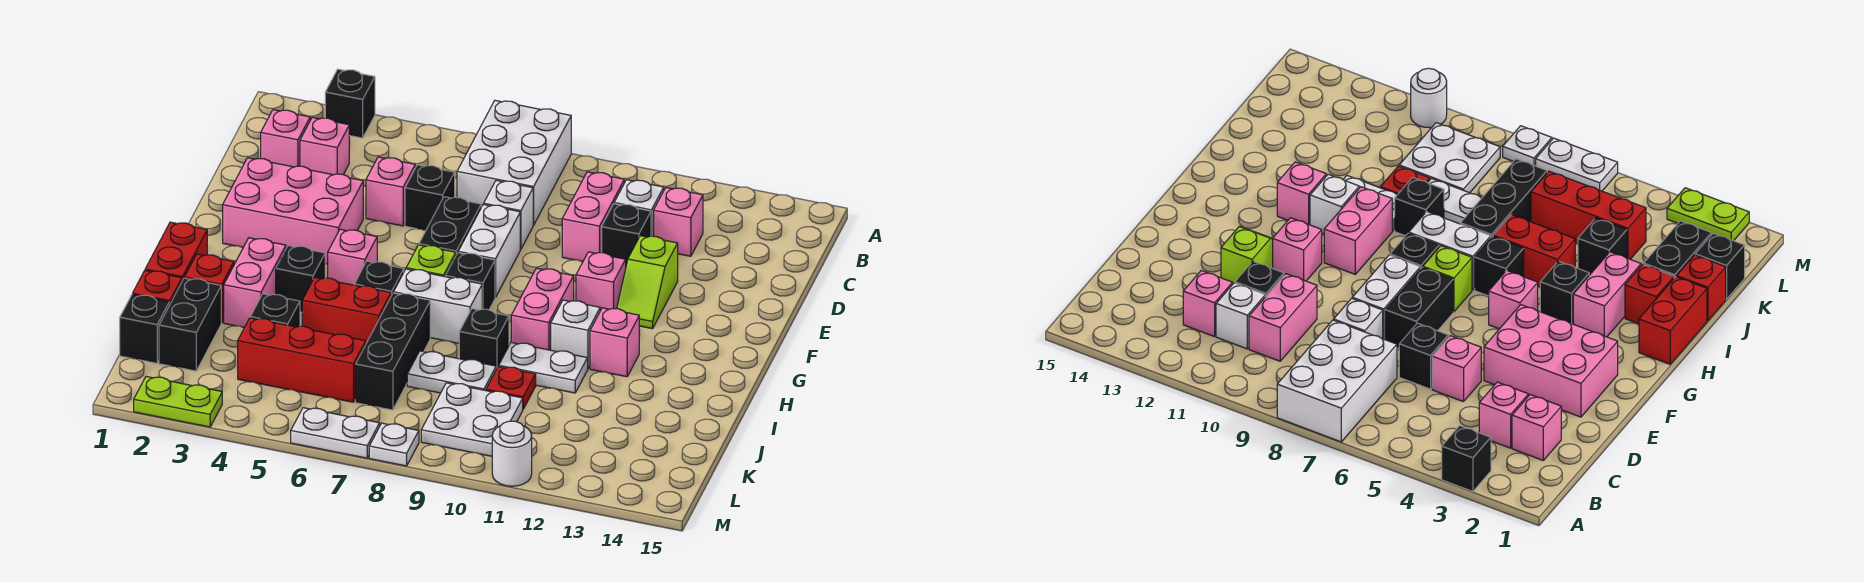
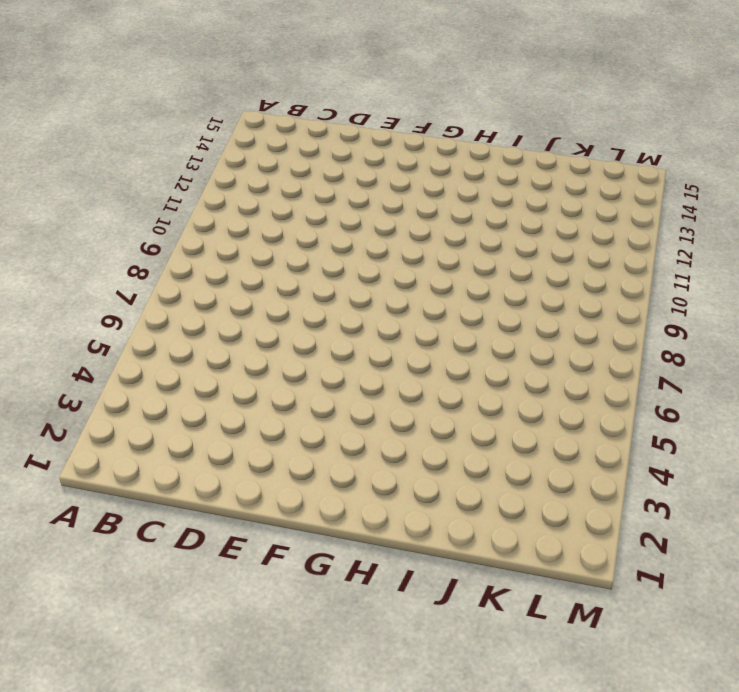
none -> black 1x1 brick [325,69,375,138]
none -> white 2x3 brick [457,100,571,225]
none -> pink 1x1 brick [261,110,310,167]
none -> pink 1x1 brick [300,117,349,175]

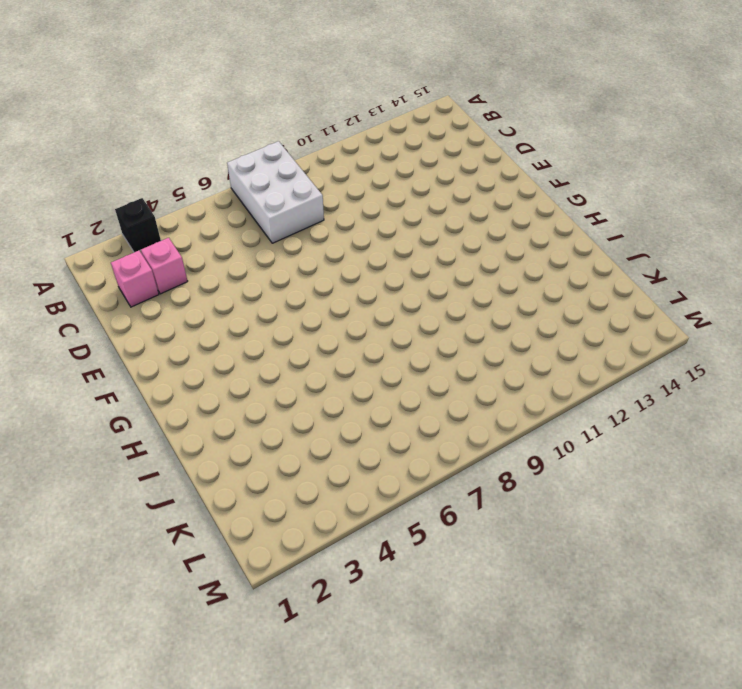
none -> pink 1x2 brick [562,172,624,262]
none -> white 1x1 brick [614,180,664,236]
none -> pink 1x1 brick [654,188,703,256]
none -> pink 1x1 brick [366,157,415,226]

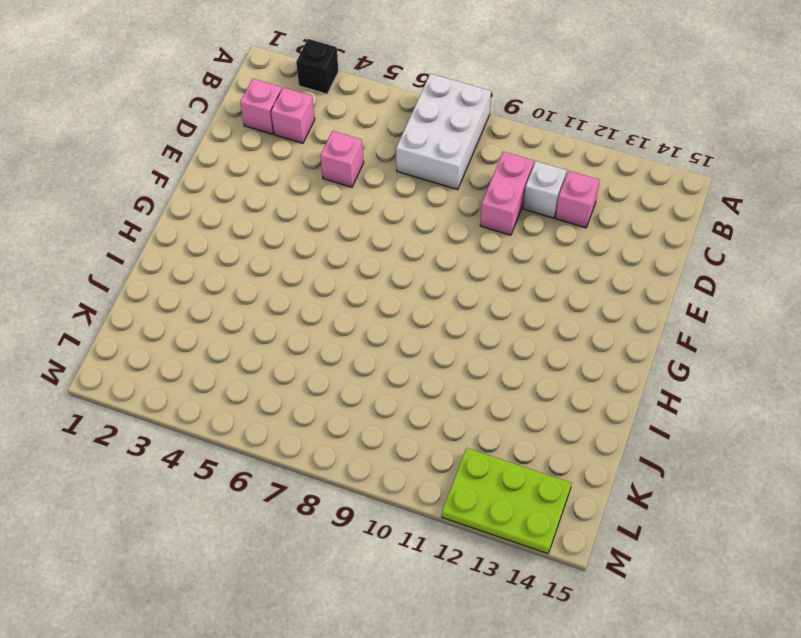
lime 2x3 plate [442,448,572,554] -> none
none -> black 1x1 brick [405,165,455,231]
none -> white 1x1 brick [484,180,533,249]
none -> black 1x1 brick [602,204,651,265]
none -> pink 2x3 brick [223,158,363,264]

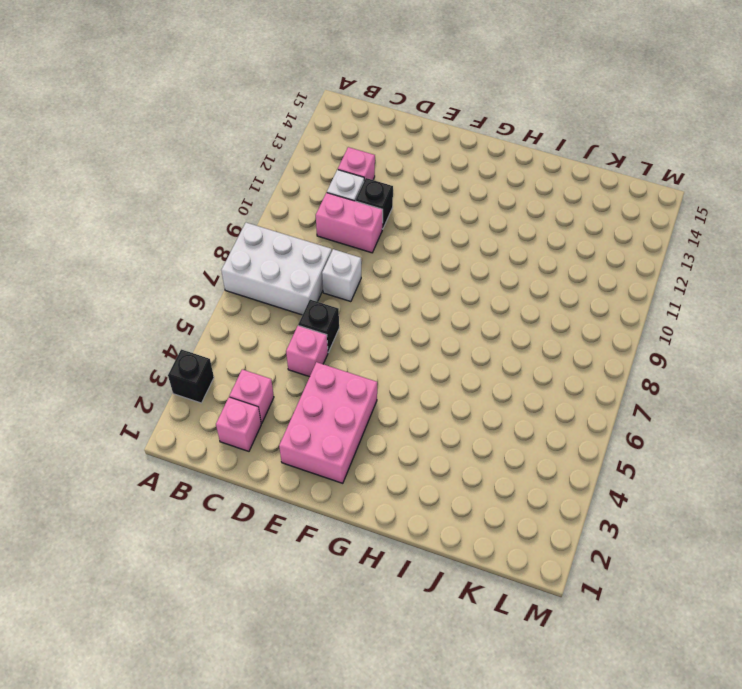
none -> black 1x2 brick [419,197,481,254]
none -> white 1x2 brick [458,204,520,297]
none -> lime 1x2 slope [617,236,678,329]
none -> pink 1x1 brick [576,252,626,310]

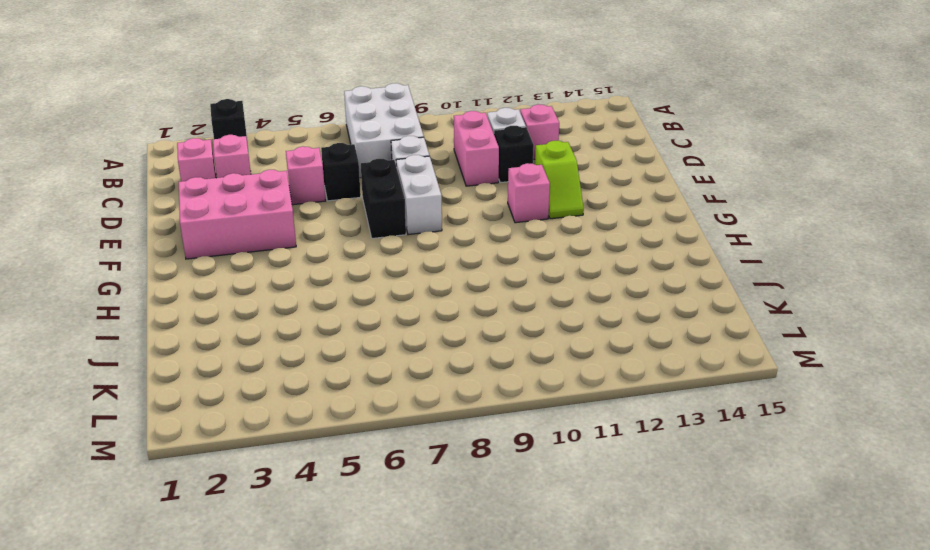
none -> pink 1x1 brick [328,229,377,285]
none -> lime 1x1 brick [406,245,456,277]
none -> black 1x1 brick [446,253,495,310]
none -> pink 1x2 brick [511,268,574,350]

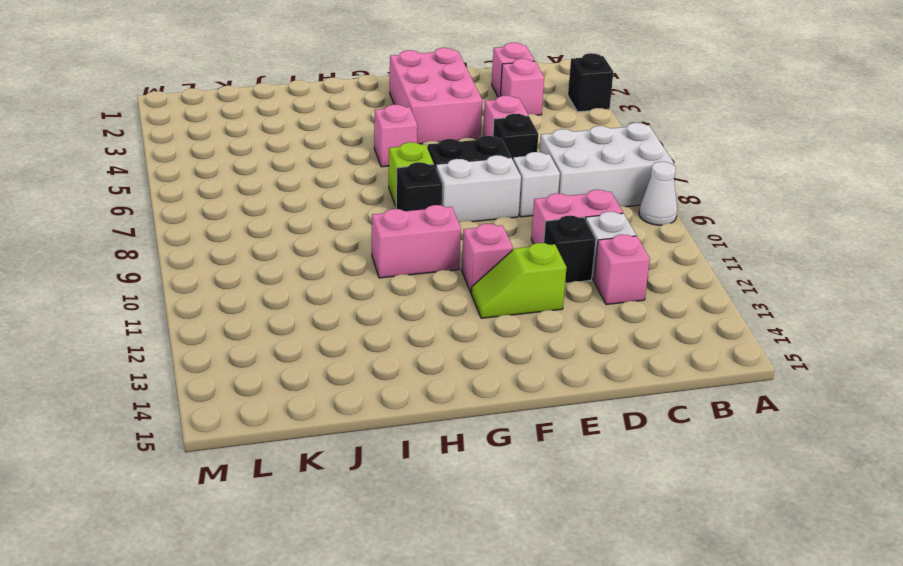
white 1x1 cone [639,162,677,225] -> none
none -> red 1x2 brick [145,222,207,281]
none -> pink 1x2 brick [224,238,286,327]
none -> black 1x1 brick [276,246,325,312]
none -> black 1x1 brick [354,261,404,296]

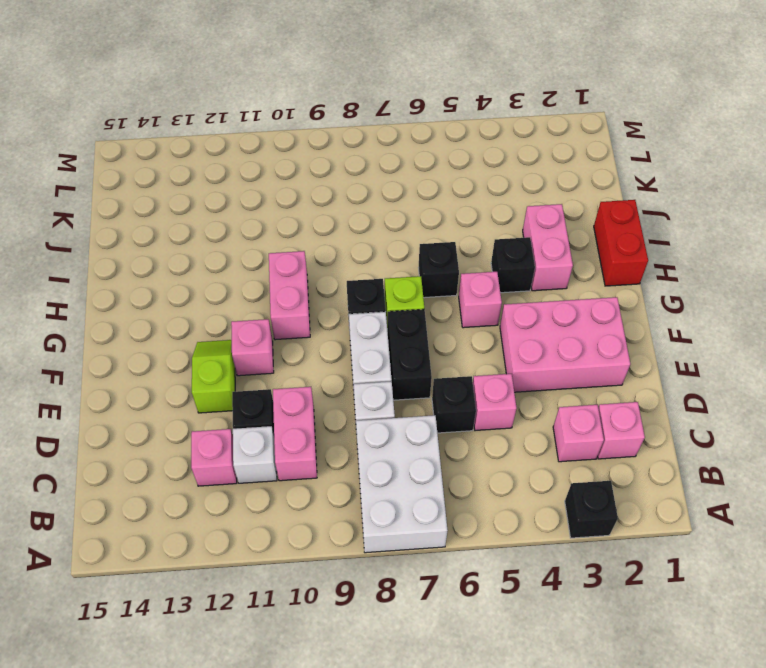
none -> white 1x2 brick [394,269,482,343]
none -> white 1x1 brick [551,300,600,368]
none -> pink 1x1 brick [590,308,639,377]
none -> red 1x1 brick [184,254,234,323]

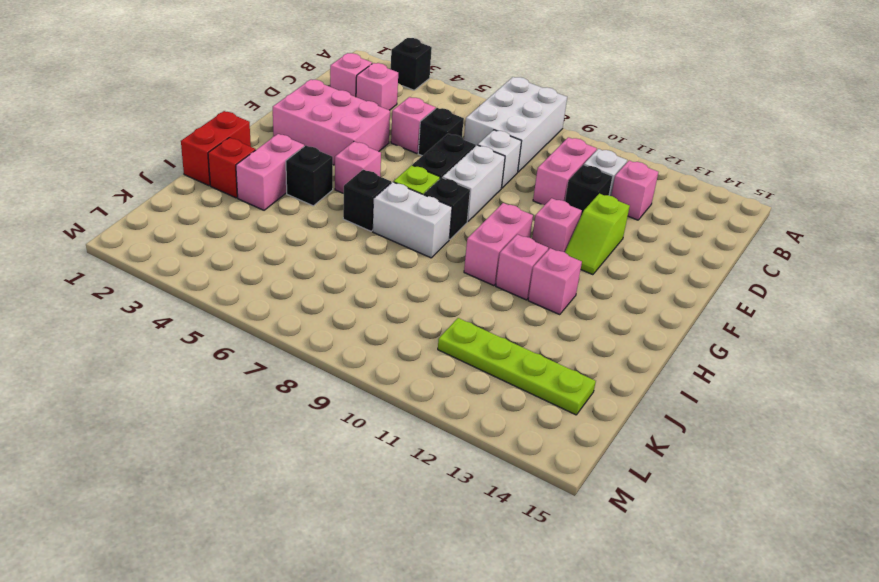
pink 1x1 brick [496,234,548,300] -> white 1x1 brick [551,300,600,368]
lime 1x4 plate [438,318,596,415] -> none
none -> red 1x2 brick [302,278,391,343]
none -> black 1x3 brick [355,293,430,410]
none -> black 1x1 brick [459,309,509,369]
none -> white 1x2 plate [499,343,588,393]

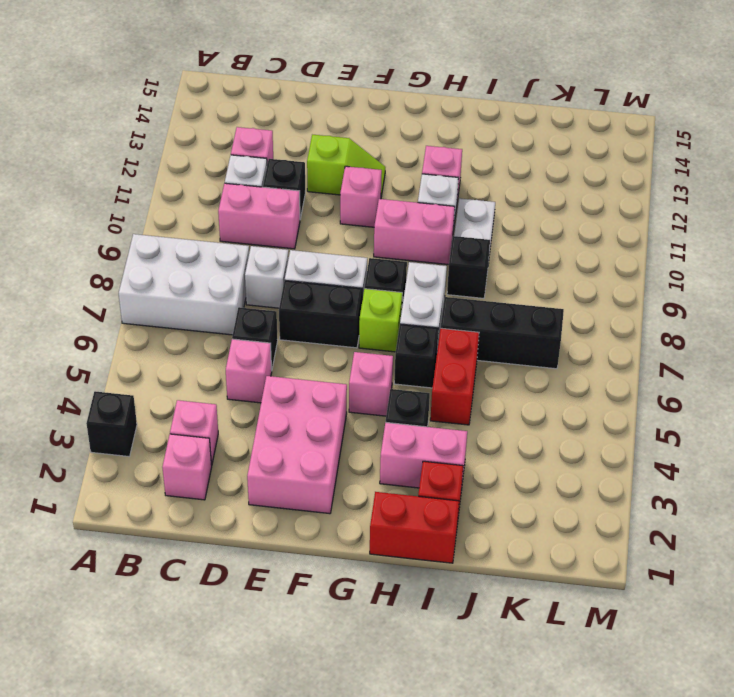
none -> red 1x1 brick [133,270,182,305]
none -> black 1x2 brick [159,278,221,371]
none -> black 1x1 brick [250,294,300,327]
none -> white 1x2 plate [407,351,496,393]

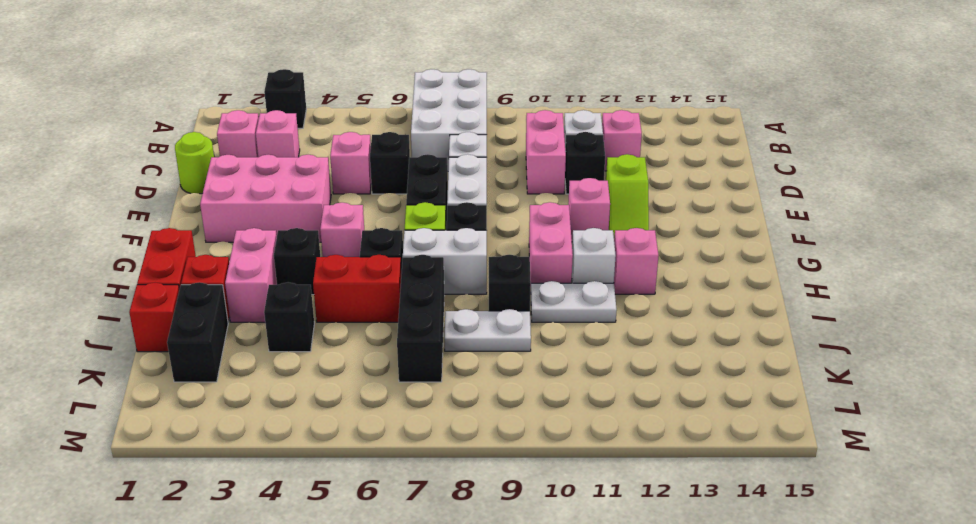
lime 1x1 round brick [175,132,214,194] -> none
none -> red 1x1 plate [486,366,536,409]
none -> black 1x1 brick [120,294,169,363]
none -> red 1x3 brick [238,318,366,402]
none -> white 2x2 plate [421,383,523,456]

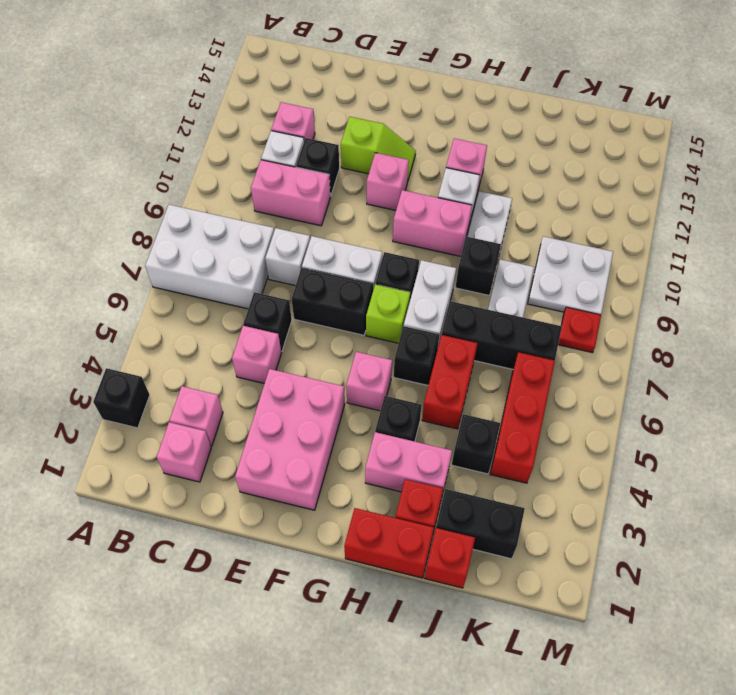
red 1x1 plate [558,307,601,353] -> red 1x1 plate moved to [486,366,536,409]
none -> black 1x1 brick [120,294,169,363]
none -> lime 1x2 plate [134,377,222,427]
none -> white 1x2 plate [291,408,380,458]
none -> white 1x1 plate [369,423,419,466]

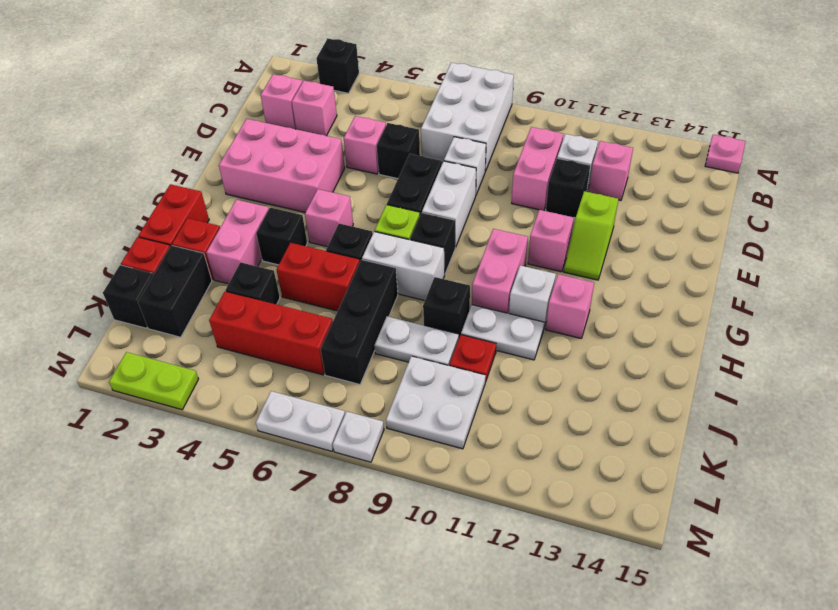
pink 1x1 plate [705,135,746,173] -> none
none -> white 1x1 round brick [492,421,532,486]

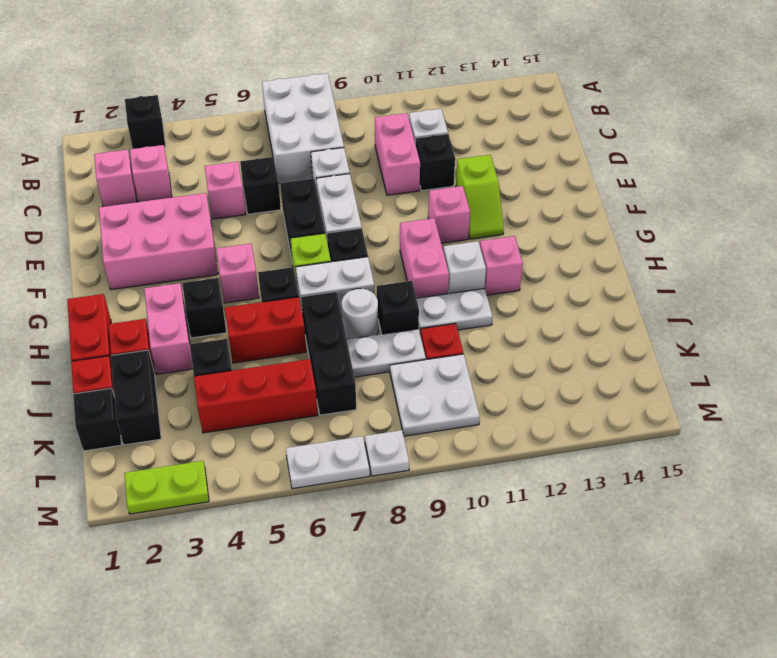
white 1x1 round brick [342,289,378,339] -> white 1x1 round brick moved to [492,421,532,486]
none -> pink 1x1 brick [654,188,703,256]

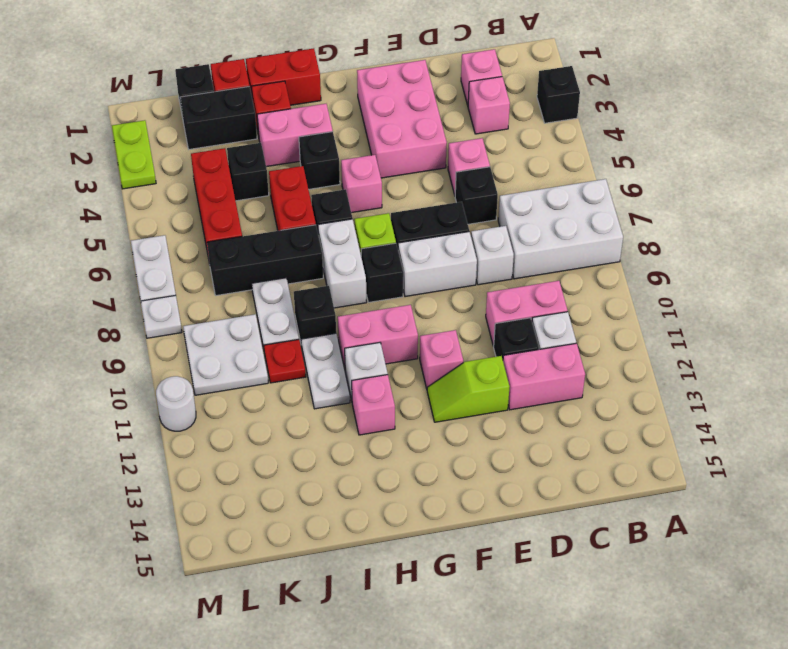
pink 1x2 brick [503,343,585,410] -> pink 1x1 brick [654,188,703,256]

